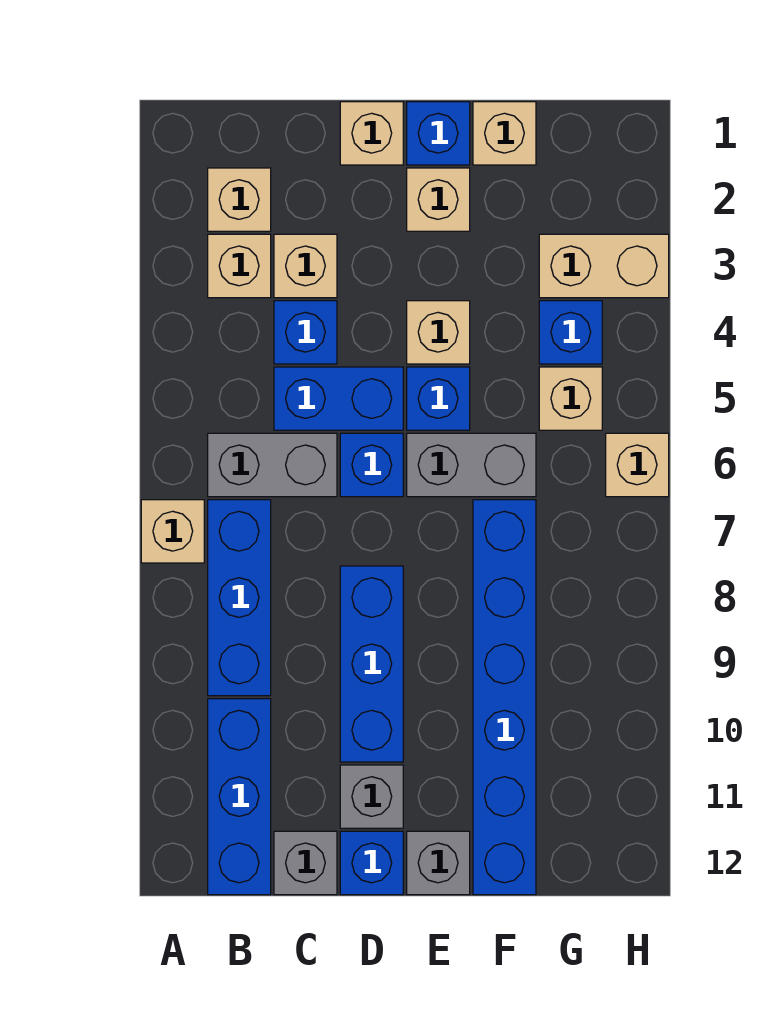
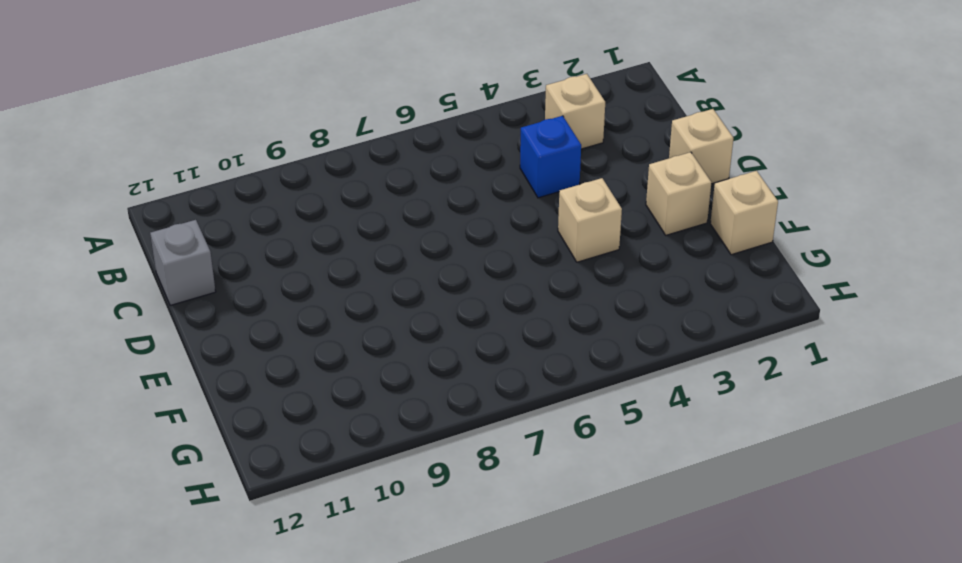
none -> tan 1x1 brick [141,500,204,563]
none -> tan 1x1 brick [208,168,271,231]
none -> grey 1x2 brick [208,433,337,497]

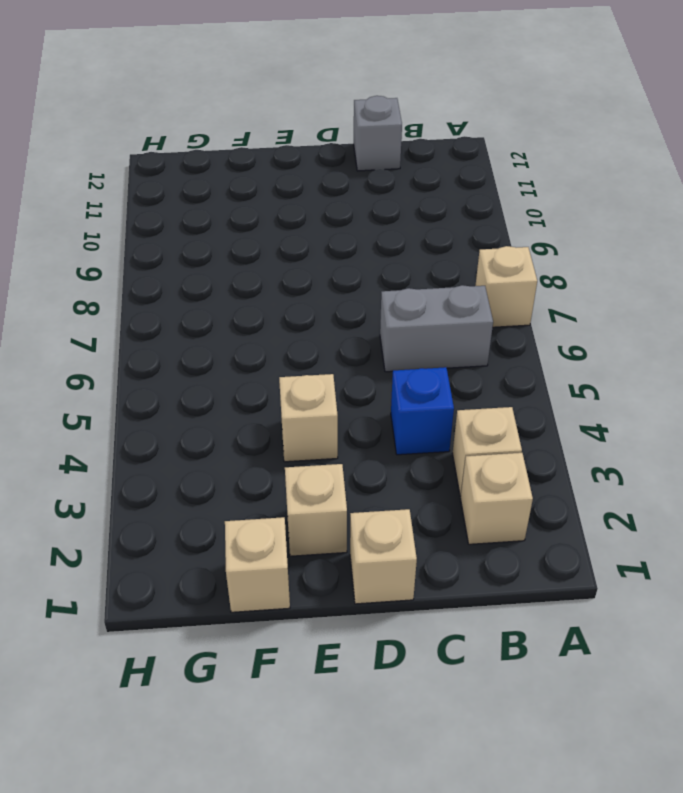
none -> blue 1x3 brick [208,500,271,696]
none -> blue 1x3 brick [208,699,271,895]
none -> tan 1x1 brick [274,234,337,298]

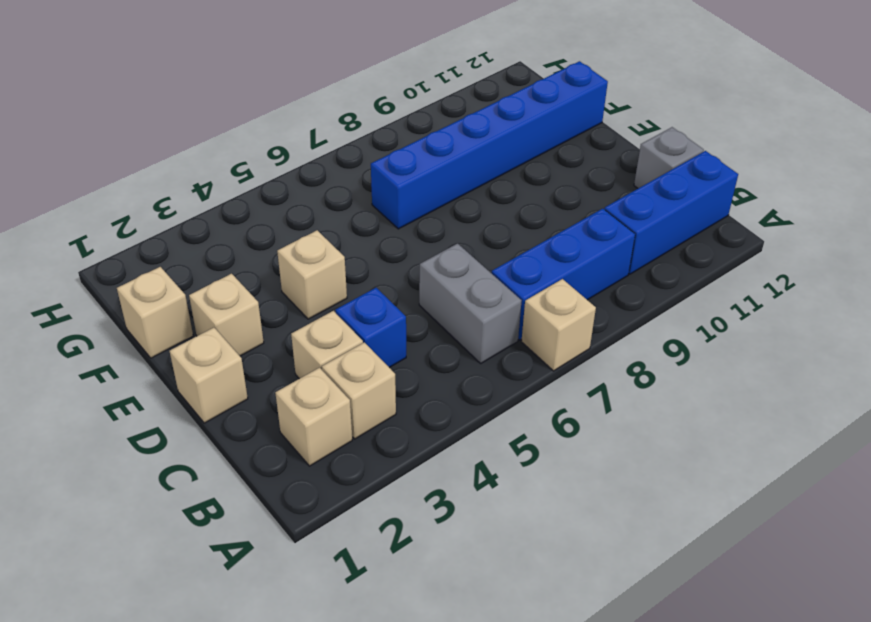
none -> blue 1x2 brick [274,367,403,430]
none -> blue 1x1 brick [340,433,403,497]
none -> blue 1x3 brick [340,566,403,762]

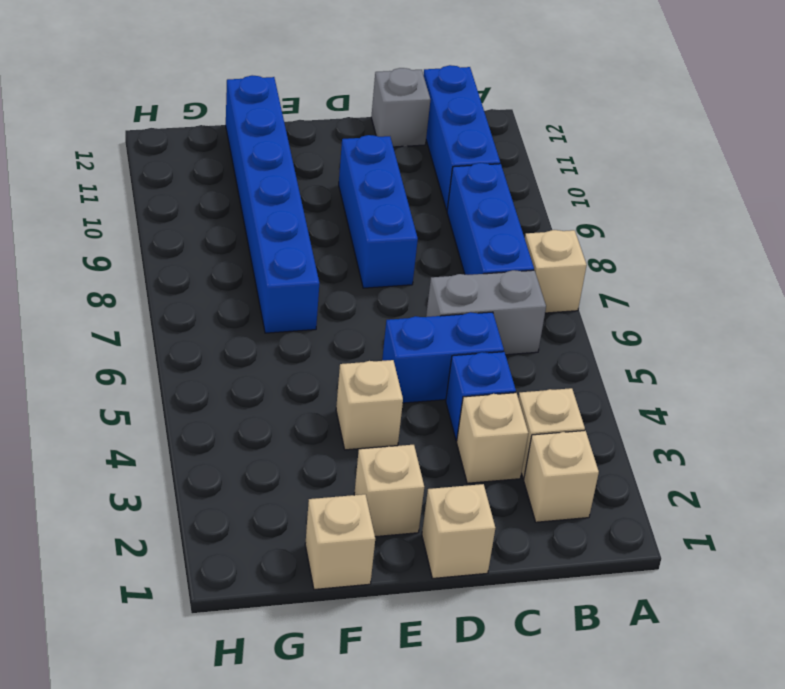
none -> blue 1x1 brick [340,433,403,497]
none -> grey 1x1 brick [340,765,403,828]
none -> blue 1x1 brick [340,831,403,895]

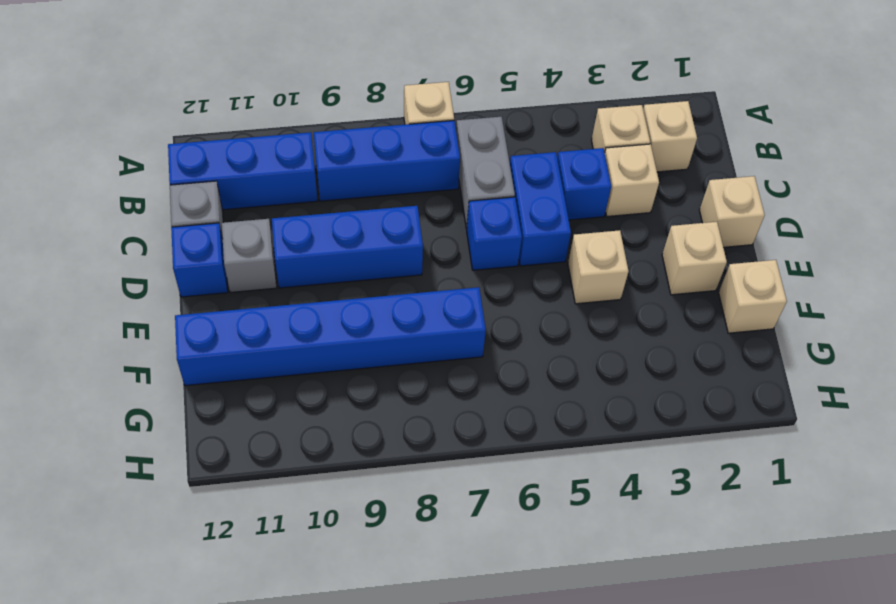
none -> blue 1x1 brick [407,102,470,165]
none -> blue 1x1 brick [407,367,470,430]
none -> grey 1x2 brick [407,433,536,497]

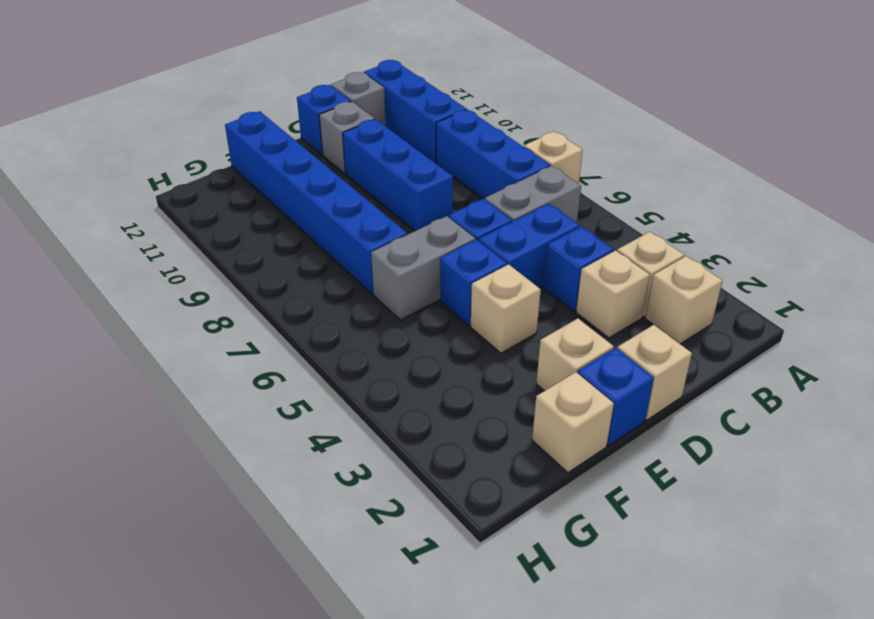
none -> grey 1x1 brick [407,831,470,895]
none -> tan 1x2 brick [539,234,669,298]
none -> blue 1x1 brick [539,301,602,364]

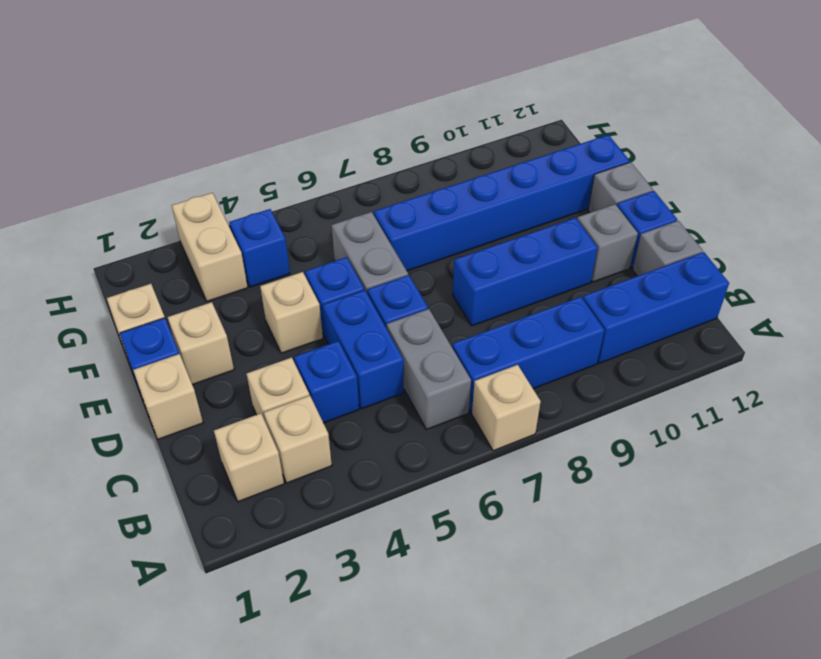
none -> tan 1x1 brick [539,367,602,430]
none -> tan 1x1 brick [606,433,669,497]

